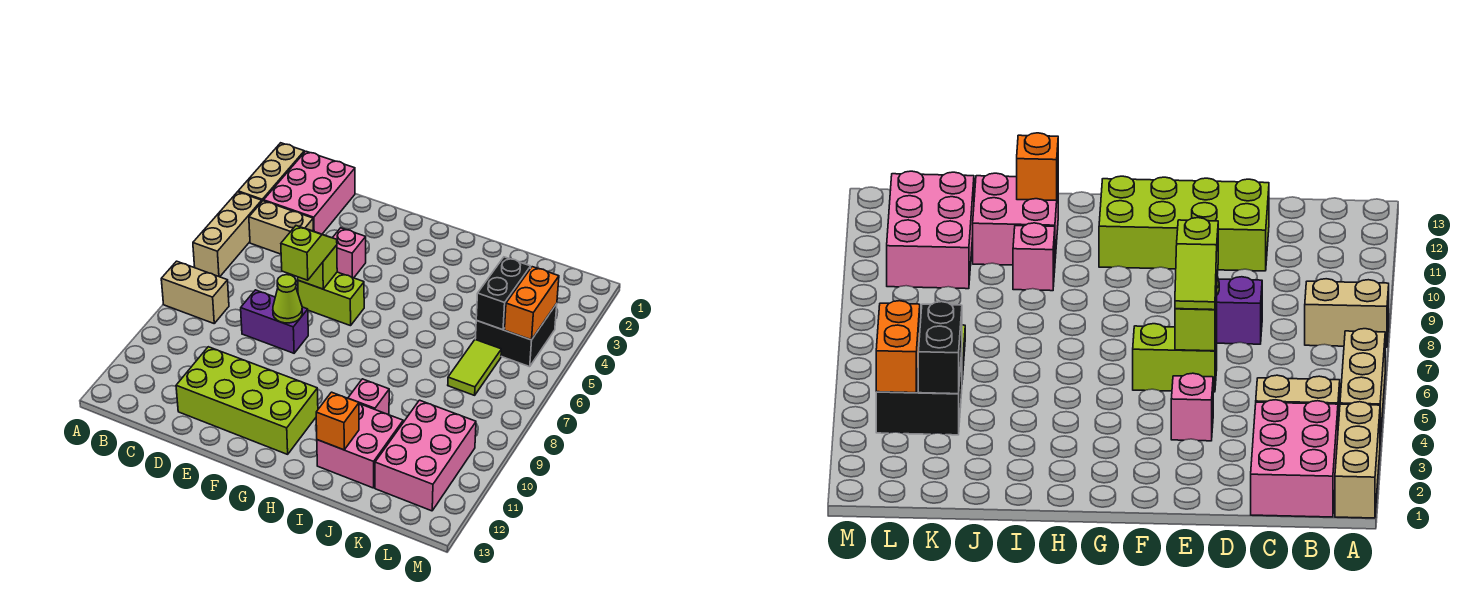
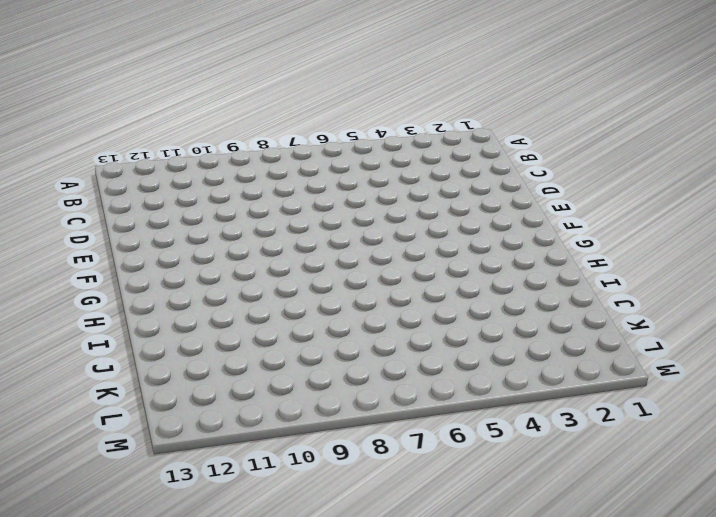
none -> tan 1x3 brick [238,143,304,201]
none -> tan 1x3 brick [193,192,262,277]
none -> tan 1x2 brick [161,261,229,323]

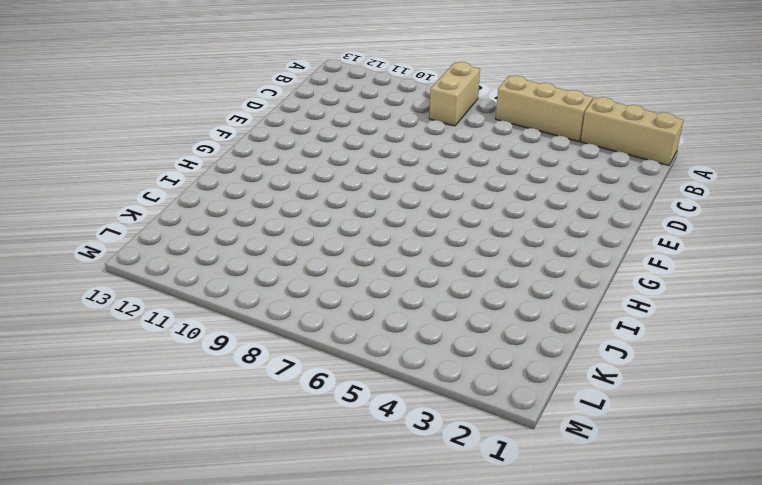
none -> pink 2x3 brick [264,151,355,234]
none -> tan 1x2 brick [249,201,313,254]
none -> purple 1x2 brick [241,290,308,353]

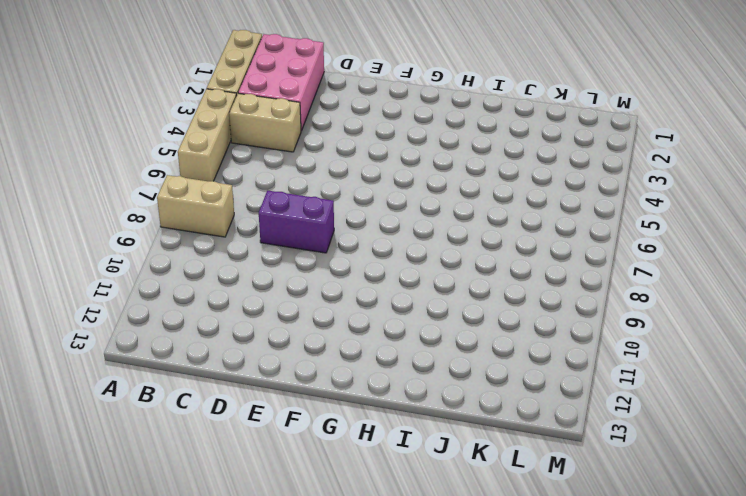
none -> lime 2x4 brick [176,347,318,454]
none -> pink 1x1 brick [333,228,366,278]
none -> lime 1x2 brick [298,272,364,326]

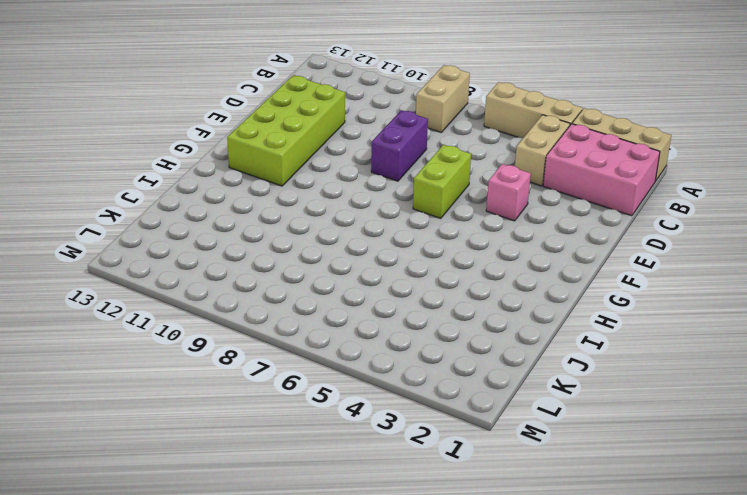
none -> pink 1x1 brick [348,379,389,415]
none -> pink 2x2 brick [317,404,403,488]
none -> black 2x2 brick [475,304,557,367]

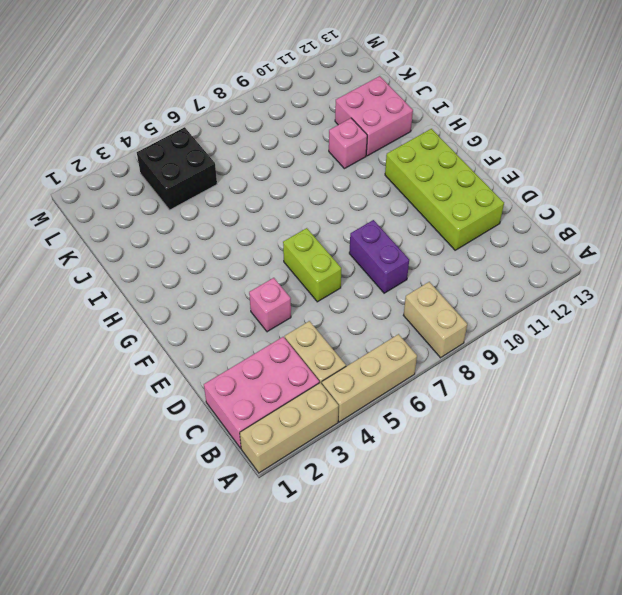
none -> lime 1x2 tile [448,340,501,395]
none -> pink 2x3 brick [375,400,476,511]
none -> lime 1x1 brick [298,245,337,289]

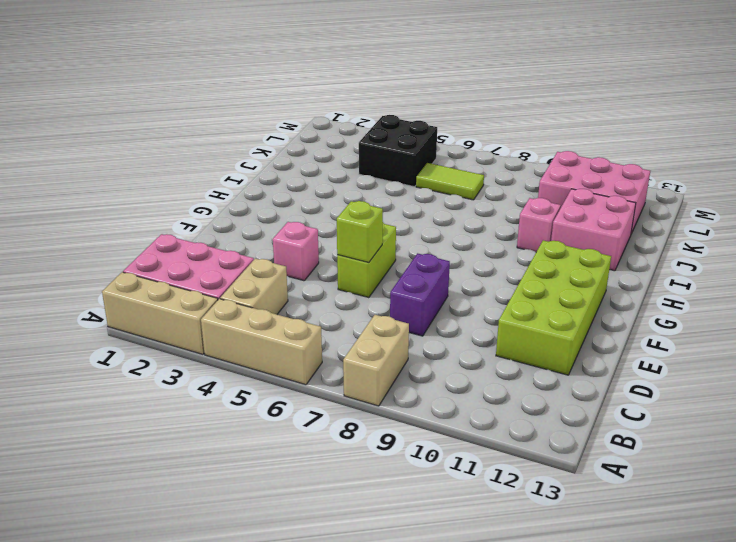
none -> lime 1x1 cone [273,275,302,323]
none -> orange 1x1 brick [316,392,359,450]
none -> black 1x2 brick [476,257,531,330]

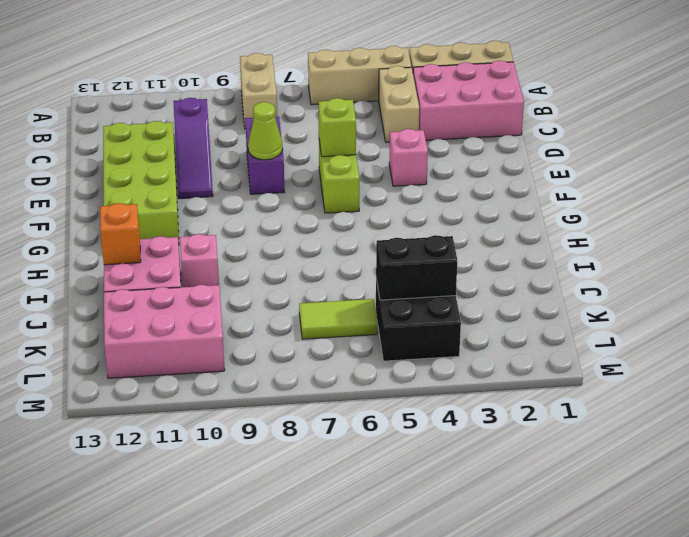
purple 1x3 slope [173,98,213,198] -> none
none -> orange 1x2 brick [505,267,559,340]
none -> lime 1x2 slope [281,226,337,280]

